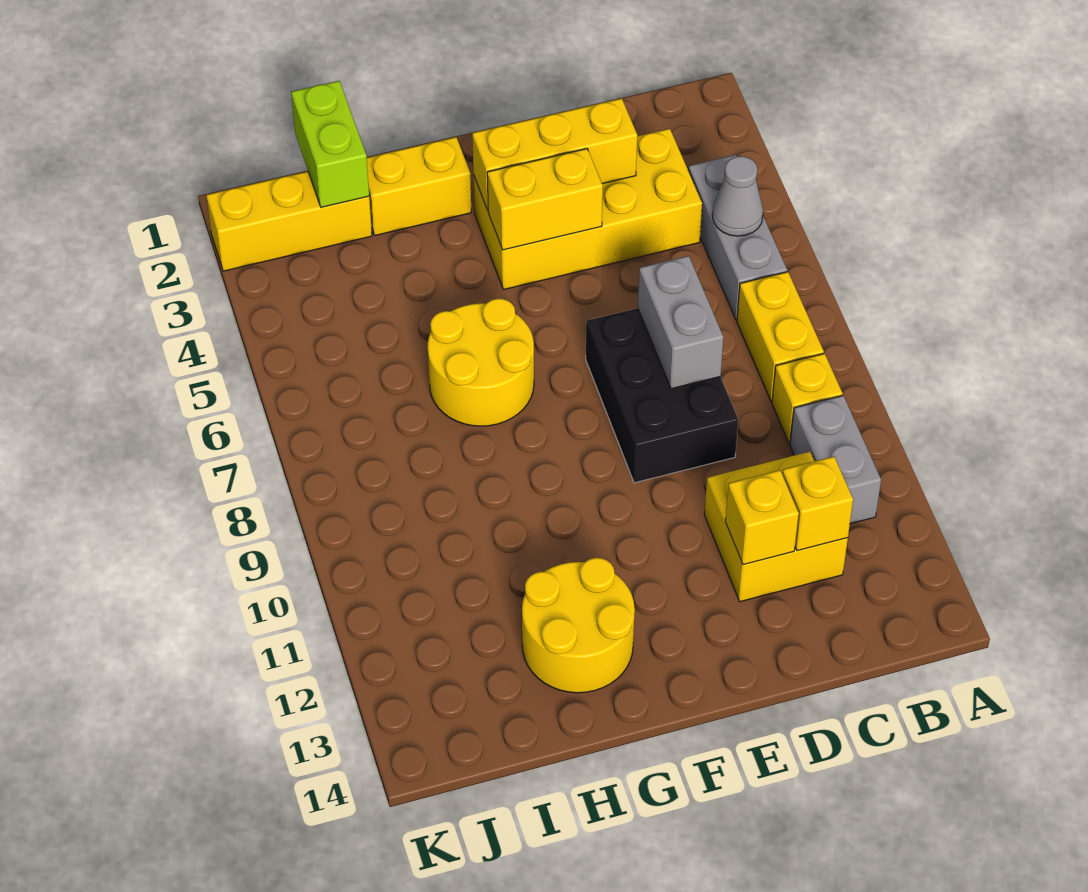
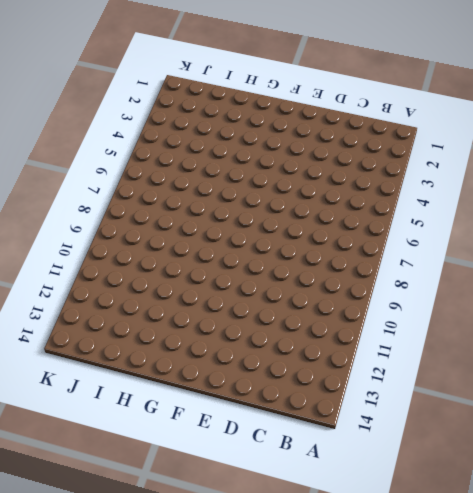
none -> grey 1x3 brick [688,155,787,320]
none -> yellow 1x2 brick [737,272,824,402]
none -> yellow 1x1 brick [772,353,843,444]

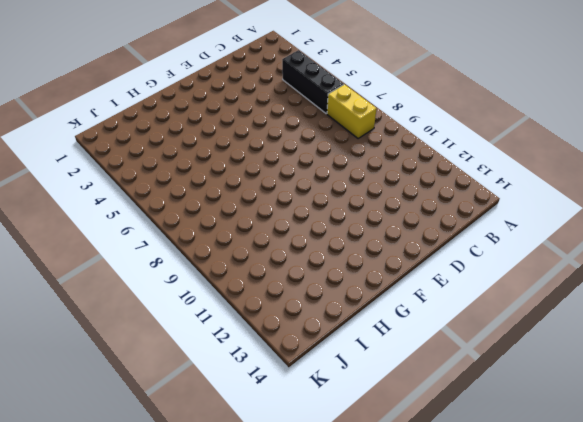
black 1x3 brick [282,50,344,114] -> grey 1x3 brick [688,155,787,320]
none -> yellow 1x1 brick [772,353,843,444]
none -> grey 1x2 brick [790,395,881,524]
none -> yellow 2x4 brick [473,129,702,290]

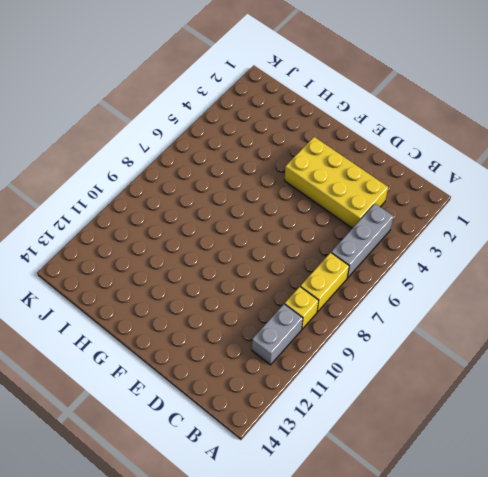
none -> yellow 2x2 brick [704,452,848,602]
none -> black 2x3 brick [586,308,738,483]
none -> yellow 1x2 brick [367,137,471,235]

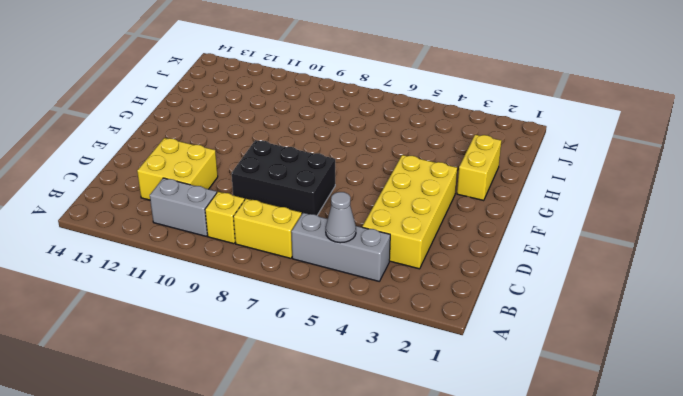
none -> yellow 2x2 round brick [428,299,534,426]
none -> yellow 2x2 round brick [522,558,635,693]
none -> yellow 1x3 brick [206,171,372,271]

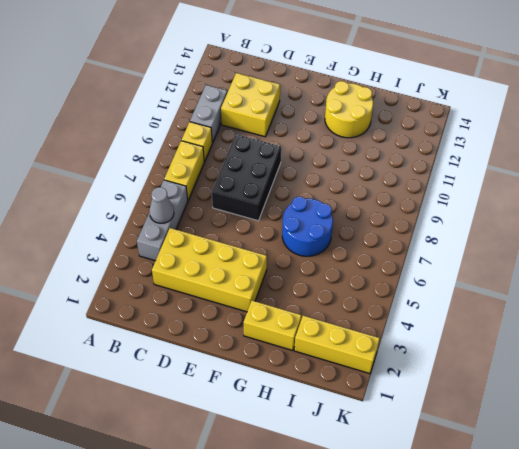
blue 2x2 round brick [282,197,333,256] -> yellow 2x2 round brick [428,299,534,426]
none -> yellow 1x1 brick [782,456,853,551]
none -> yellow 1x3 brick [472,98,637,210]
none -> grey 1x2 brick [638,256,723,389]

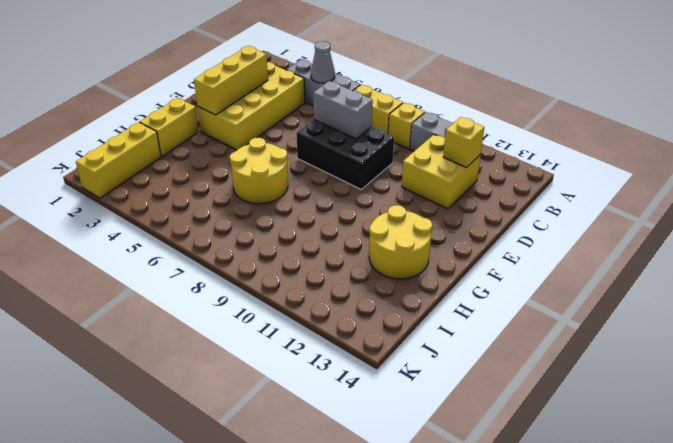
none -> yellow 1x1 brick [725,470,799,565]
none -> yellow 1x2 brick [487,149,603,250]
none -> lime 1x2 brick [291,81,369,207]

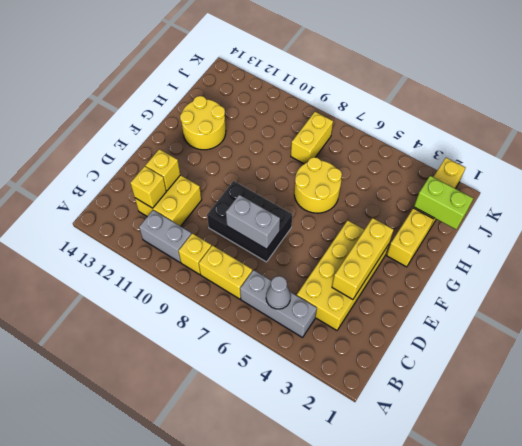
yellow 1x2 brick [291,112,333,164] -> yellow 1x2 brick moved to [487,149,603,250]

